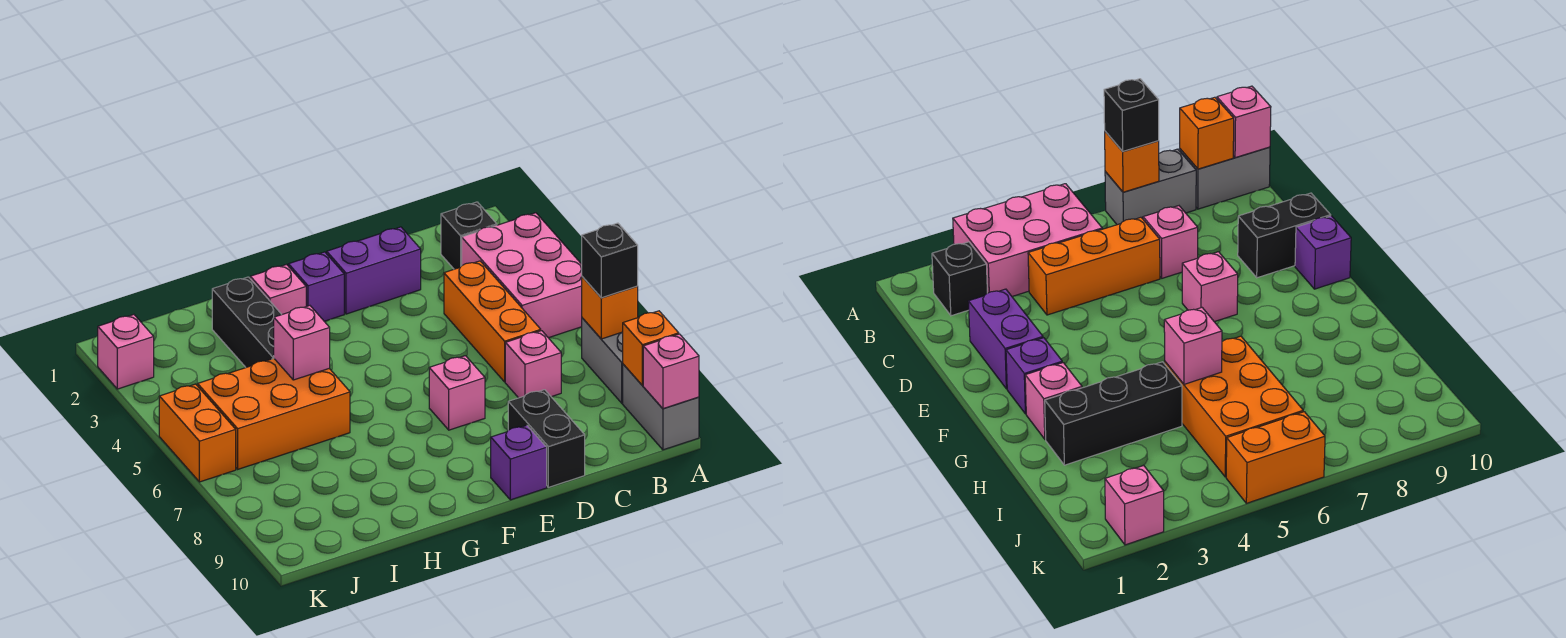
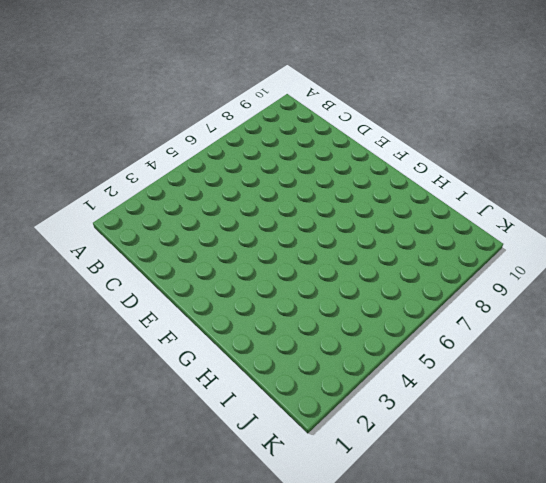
none -> pink 2x3 brick [462,213,582,338]
none -> grey 1x2 brick [582,318,623,403]
none -> grey 1x2 brick [623,364,699,450]

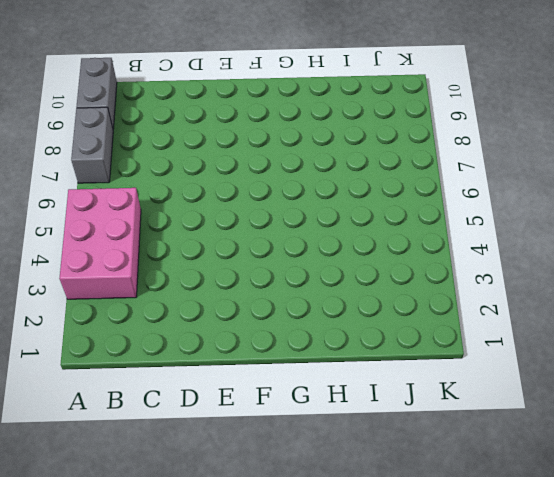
none -> black 1x1 brick [441,202,497,269]
none -> orange 1x3 brick [444,261,541,382]
none -> pink 1x1 brick [505,331,561,398]

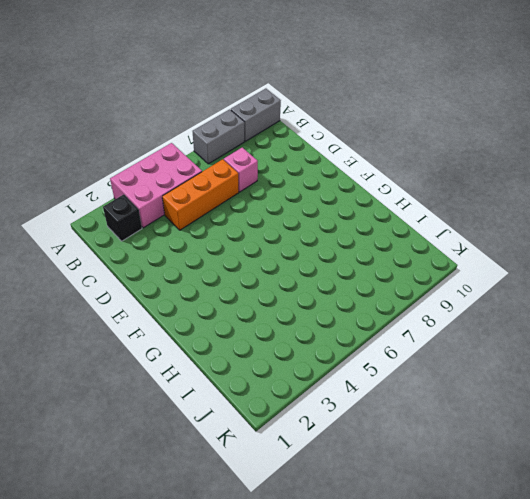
none -> purple 1x2 brick [327,227,421,314]
none -> black 1x2 brick [508,390,585,487]
none -> pink 1x1 brick [429,356,485,430]

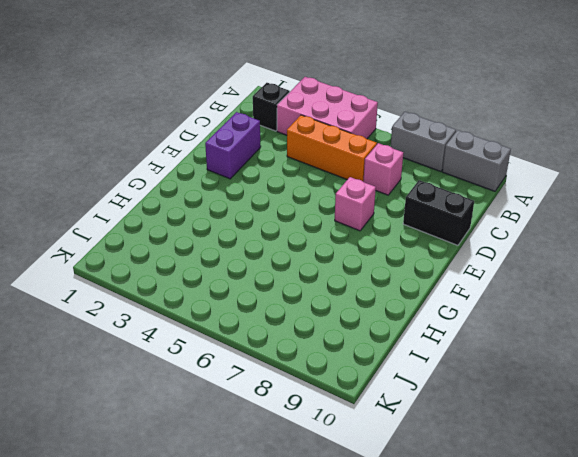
none -> purple 1x1 brick [491,425,547,500]
none -> purple 1x1 brick [288,252,344,321]
none -> pink 1x1 brick [250,265,306,314]

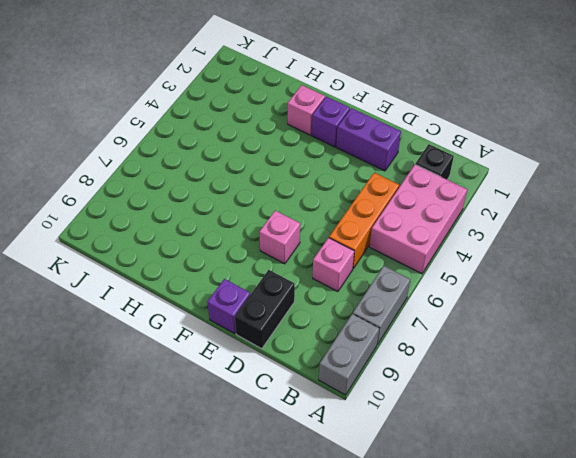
none -> black 1x3 brick [212,277,282,367]
none -> orange 2x3 brick [198,359,350,469]
none -> pink 1x1 brick [98,315,154,389]

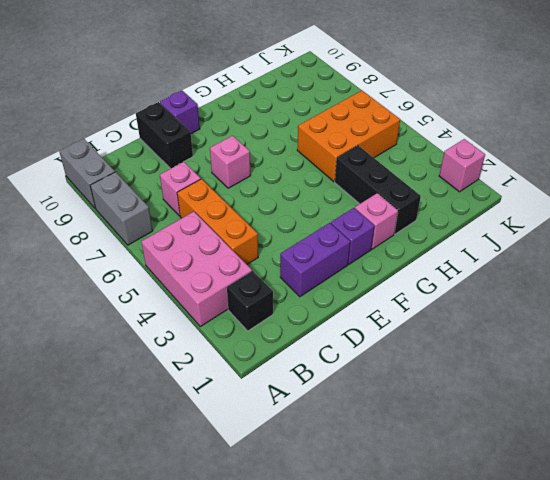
none -> orange 1x2 brick [159,384,236,482]
none -> orange 1x1 brick [582,277,638,339]
none -> orange 1x1 brick [623,311,679,385]

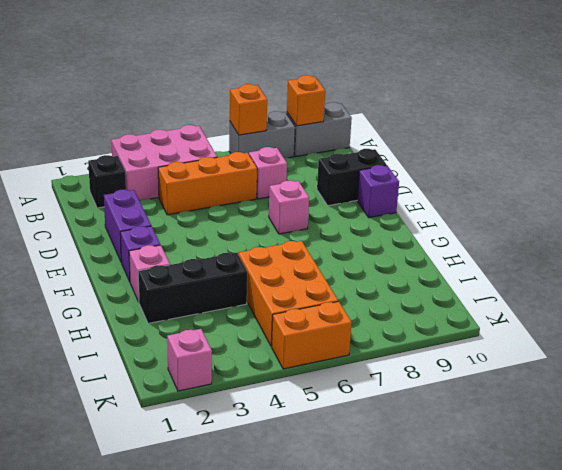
none -> pink 1x1 brick [643,334,699,409]
none -> pink 1x1 brick [274,306,330,380]
none -> black 1x1 brick [582,223,638,298]

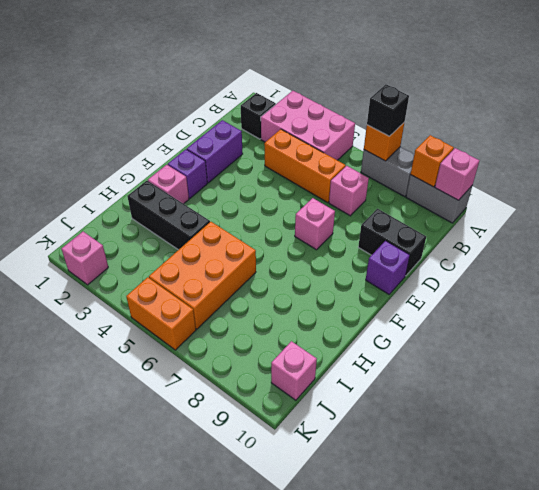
pink 1x1 brick [271,341,317,400] -> pink 1x1 brick moved to [274,306,330,380]

